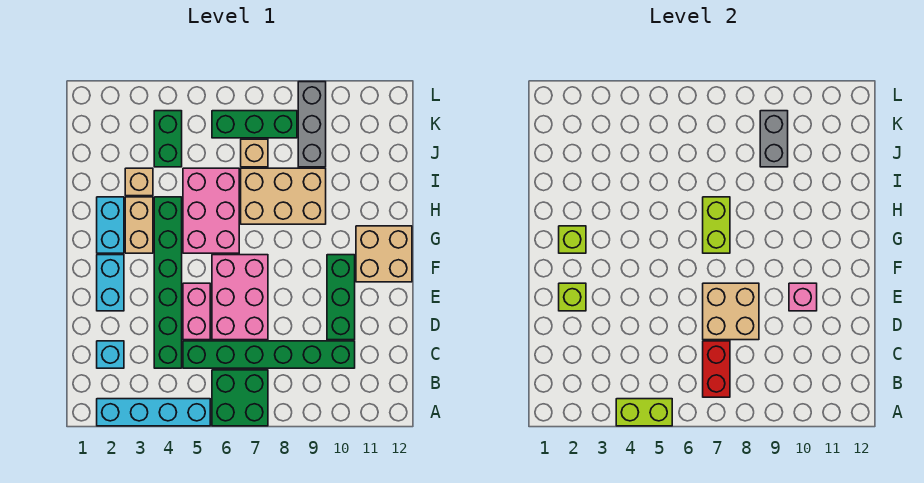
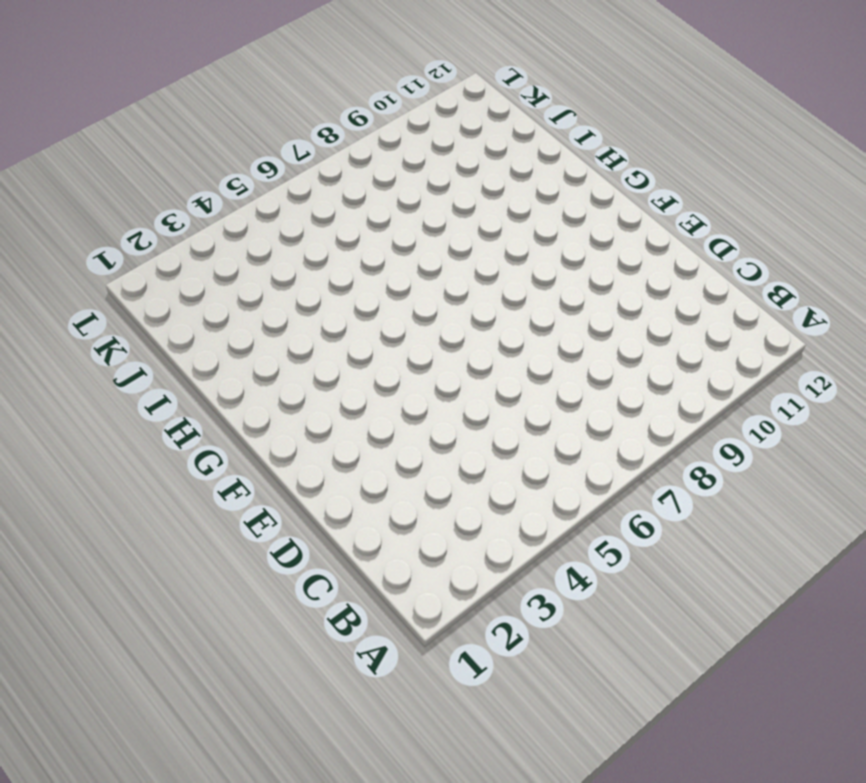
none -> cyan 1x4 brick [97,399,210,426]
none -> green 2x2 brick [212,370,268,426]
none -> cyan 1x1 brick [97,341,124,368]

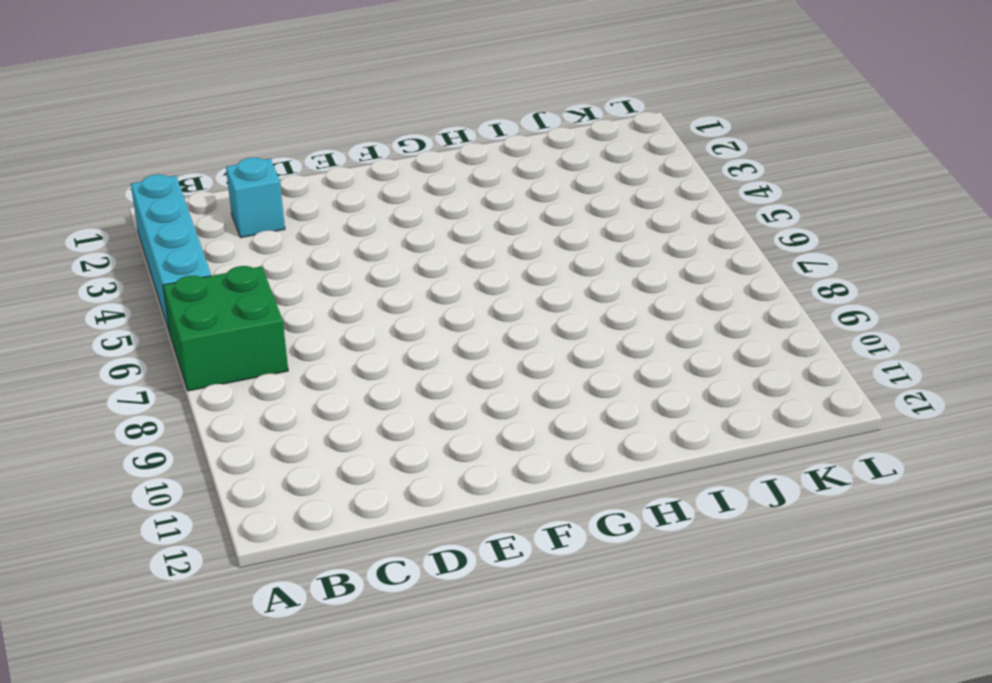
none -> green 1x6 brick [154,197,182,368]
none -> green 1x6 brick [183,341,355,368]
none -> pink 1x2 brick [183,283,210,340]

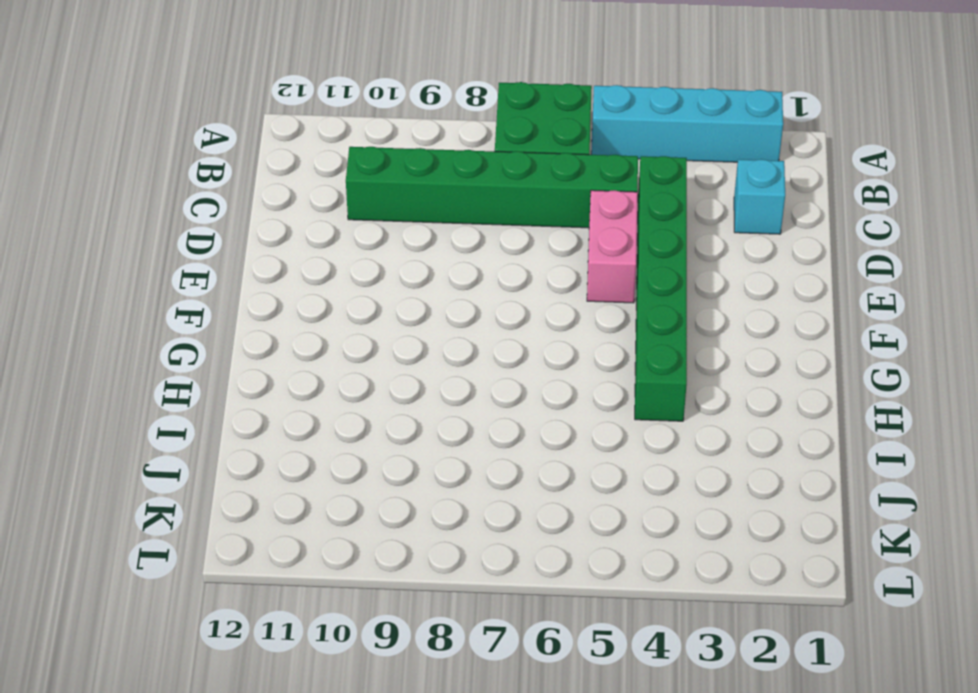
none -> pink 2x3 brick [212,255,268,340]
none -> green 1x3 brick [327,255,355,340]
none -> cyan 1x2 brick [97,255,124,311]

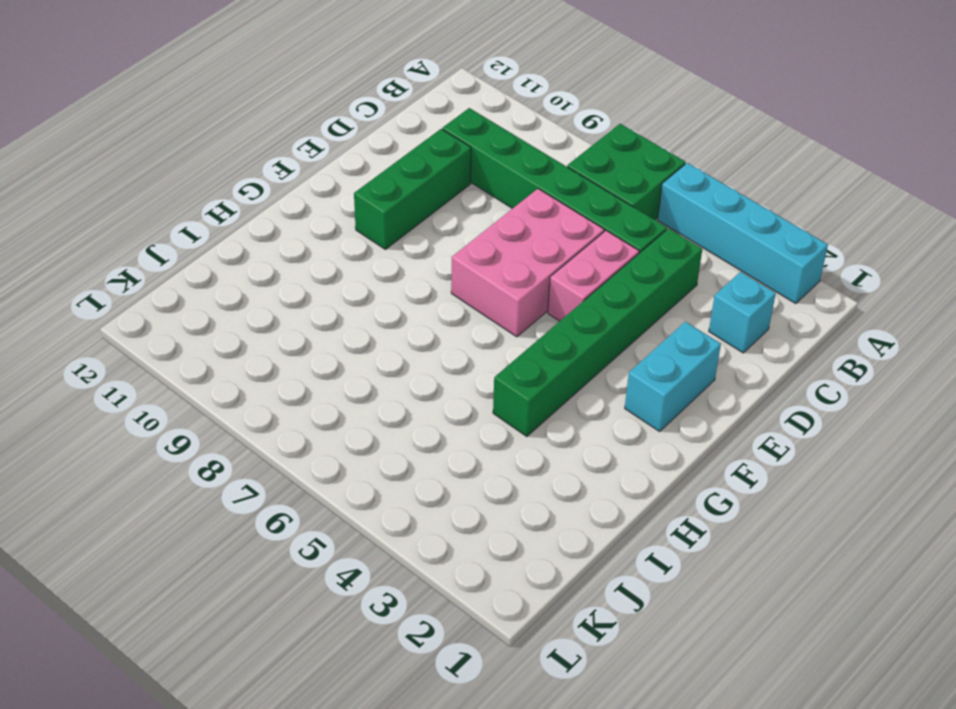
none -> tan 2x2 brick [356,226,412,282]
none -> cyan 1x2 brick [97,197,124,253]
none -> tan 1x2 brick [125,197,153,253]

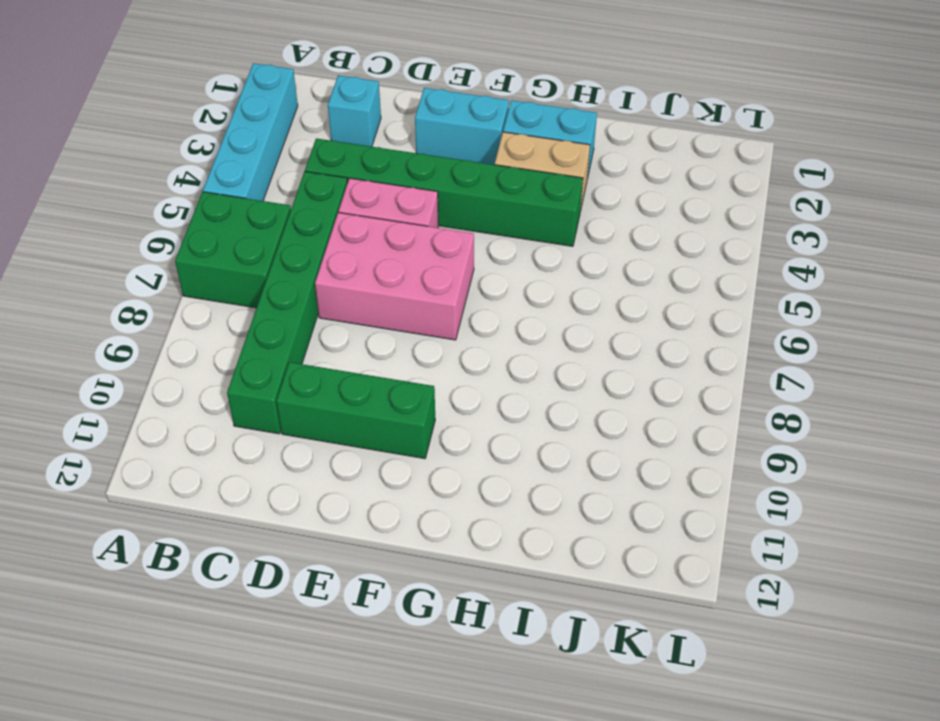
none -> tan 2x2 brick [356,226,412,282]
none -> pink 2x3 brick [183,168,239,253]
none -> tan 2x3 brick [241,168,326,224]

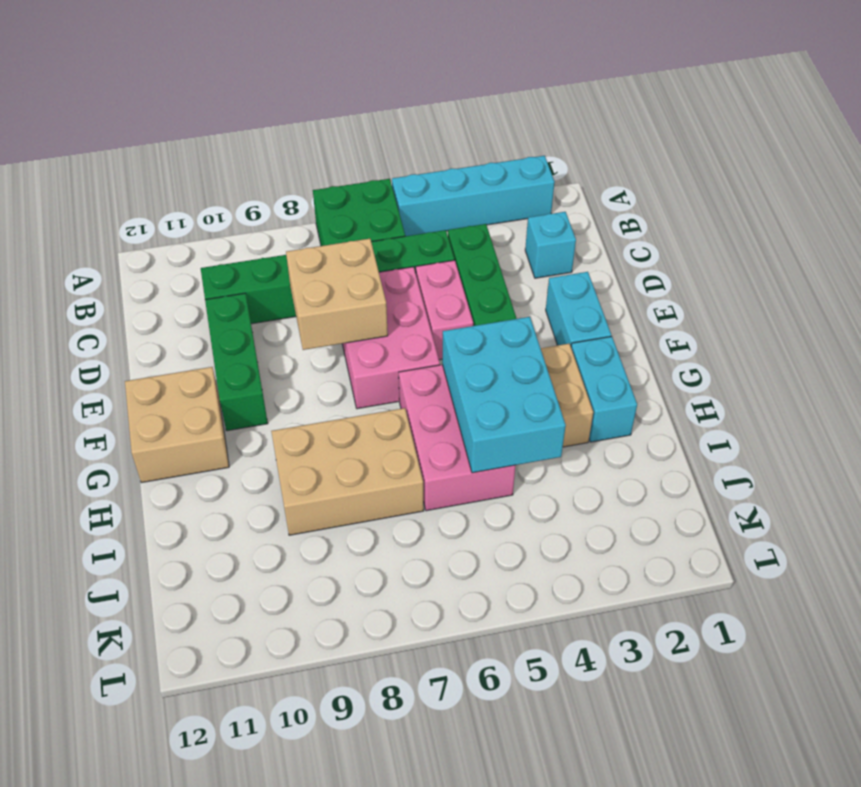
cyan 2x3 brick [442,317,566,473] -> none
none -> tan 1x1 brick [125,168,153,196]
none -> green 1x2 brick [154,111,182,167]
none -> tan 1x1 brick [241,139,268,167]

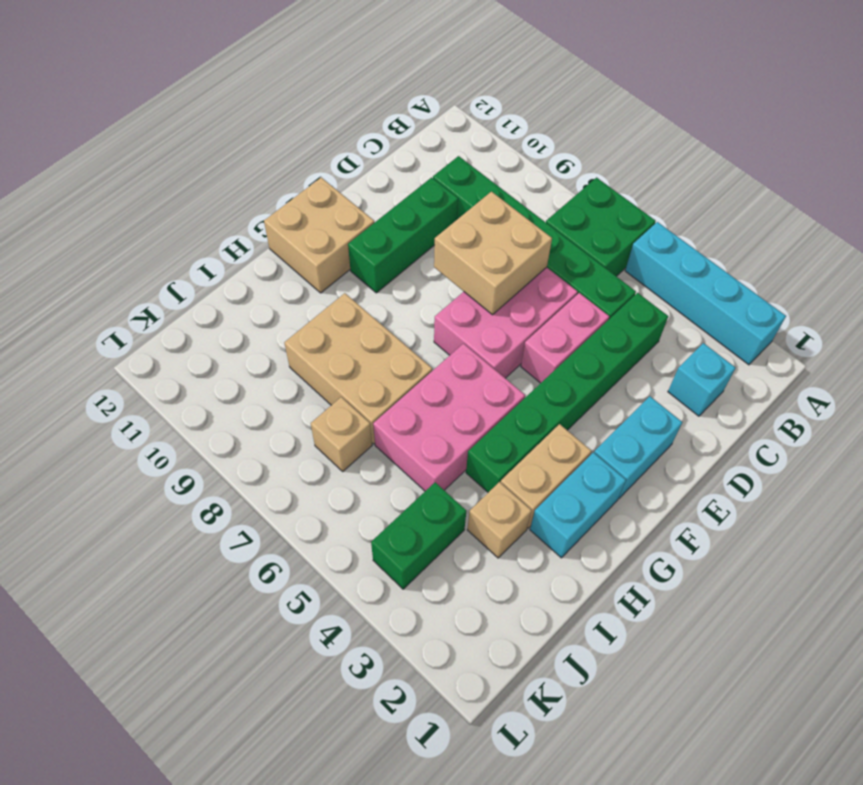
none -> grey 1x3 brick [298,82,326,167]
none -> green 1x3 brick [212,111,297,138]
none -> lime 1x2 brick [616,399,672,426]

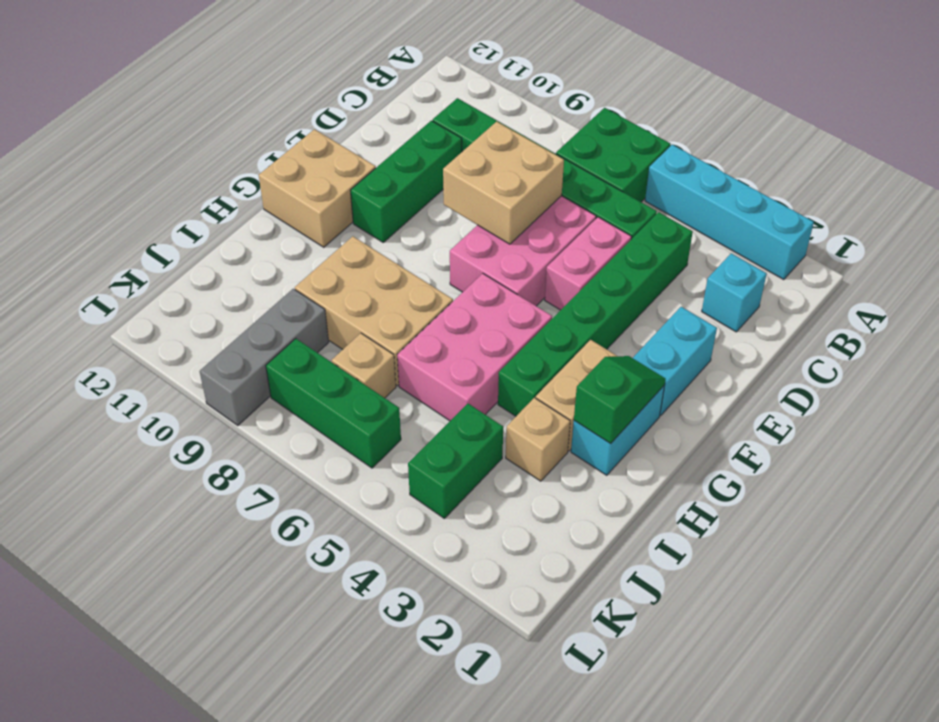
green 1x2 slope [574,356,666,444] -> lime 1x1 brick [559,226,586,253]
none -> lime 1x2 brick [616,399,672,426]
none -> red 1x2 brick [703,341,730,397]
none -> lime 1x1 brick [559,283,586,311]

